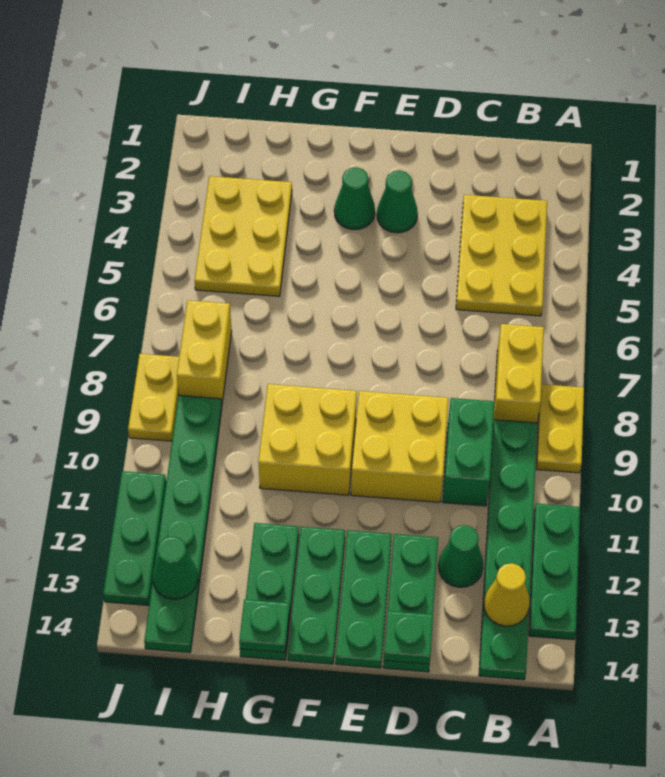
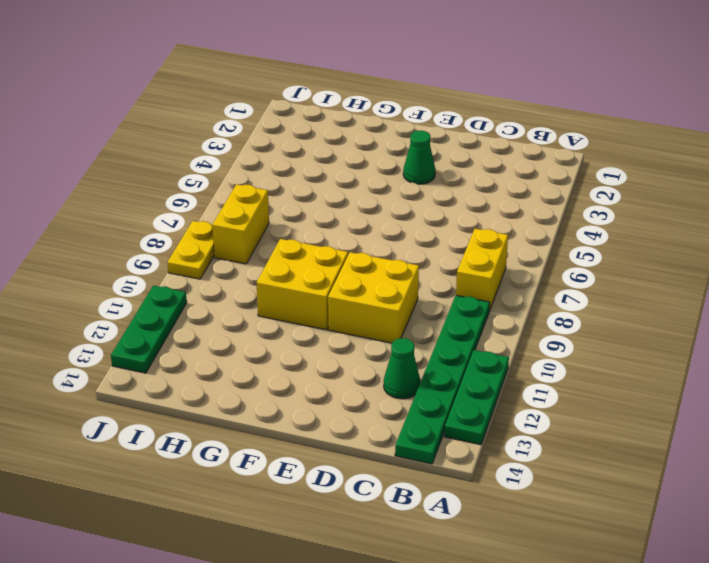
none -> yellow 1x2 plate [536,384,584,473]
none -> yellow 2x3 plate [456,195,547,316]
none -> green 1x2 brick [443,398,494,506]

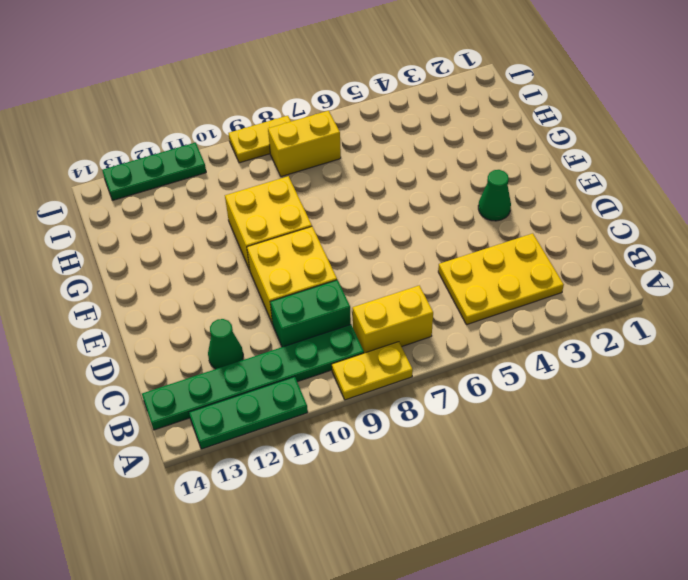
none -> green 1x3 plate [383,534,438,672]
none -> green 1x3 plate [336,530,392,668]
none -> green 1x1 cone [334,167,375,230]

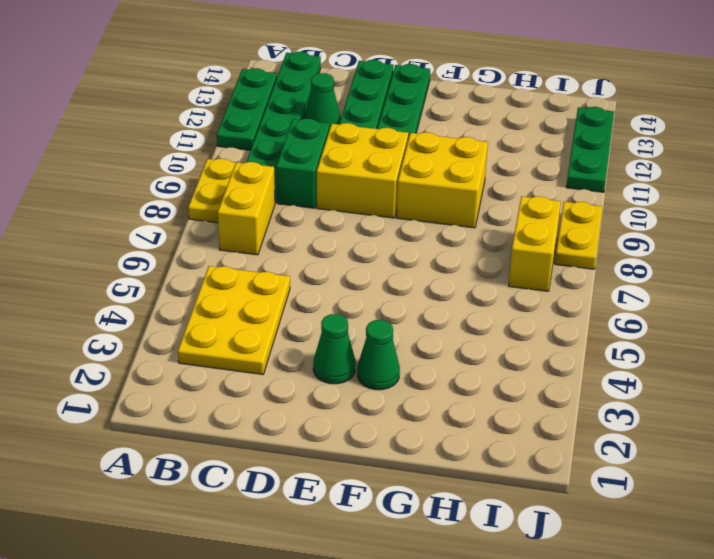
none -> green 1x3 plate [288,527,345,664]
none -> green 1x3 plate [240,523,299,660]
none -> yellow 2x3 plate [195,176,292,296]

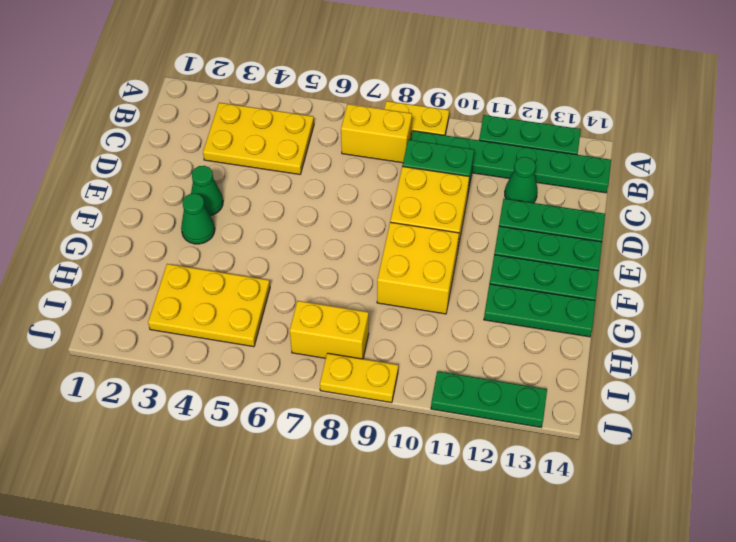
none -> green 1x6 plate [144,396,222,653]
none -> yellow 1x1 cone [484,563,530,626]
none -> green 1x1 plate [384,611,433,664]

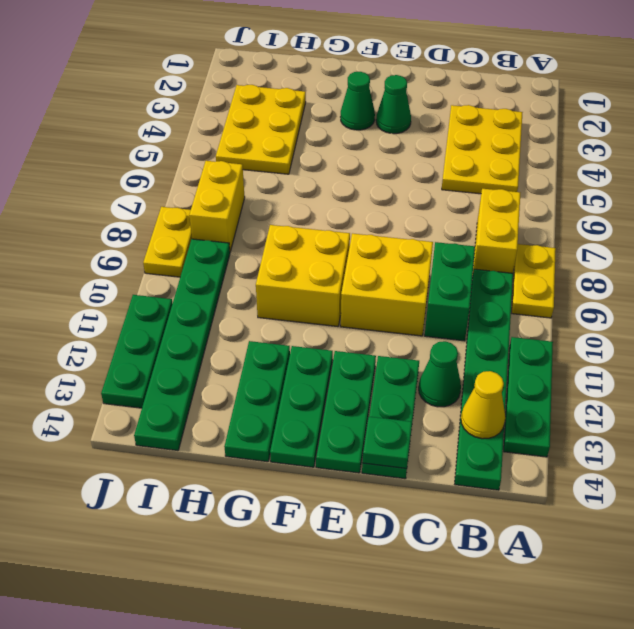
none -> green 1x1 plate [239,599,290,653]
none -> green 1x1 cone [153,537,198,599]

